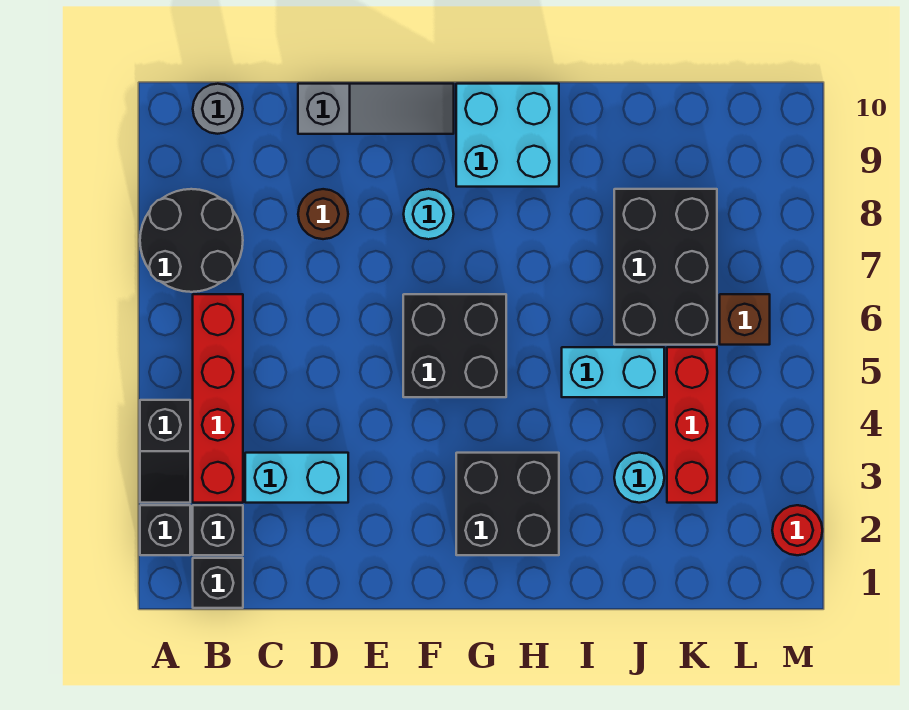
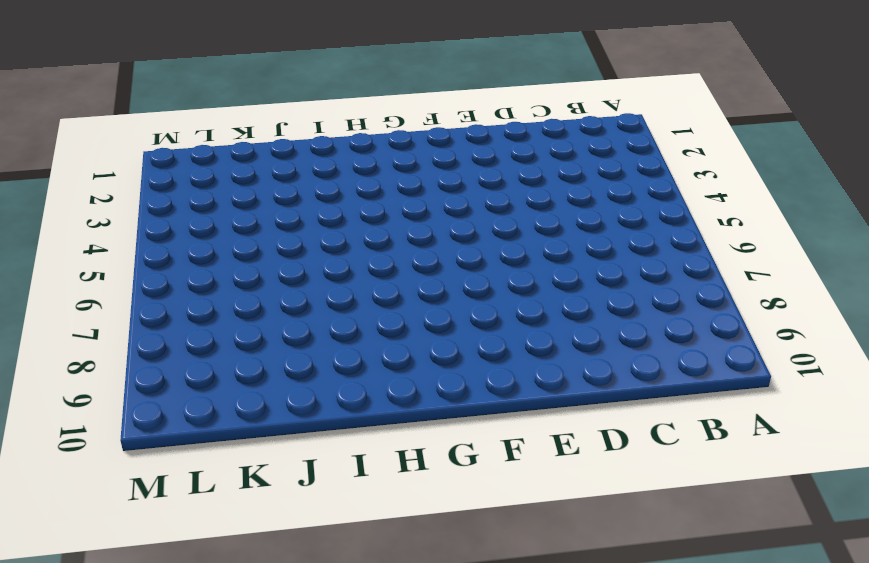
none -> black 1x1 brick [140,505,190,555]
none -> black 1x2 slope [140,400,190,503]
none -> black 2x2 round brick [140,189,243,292]

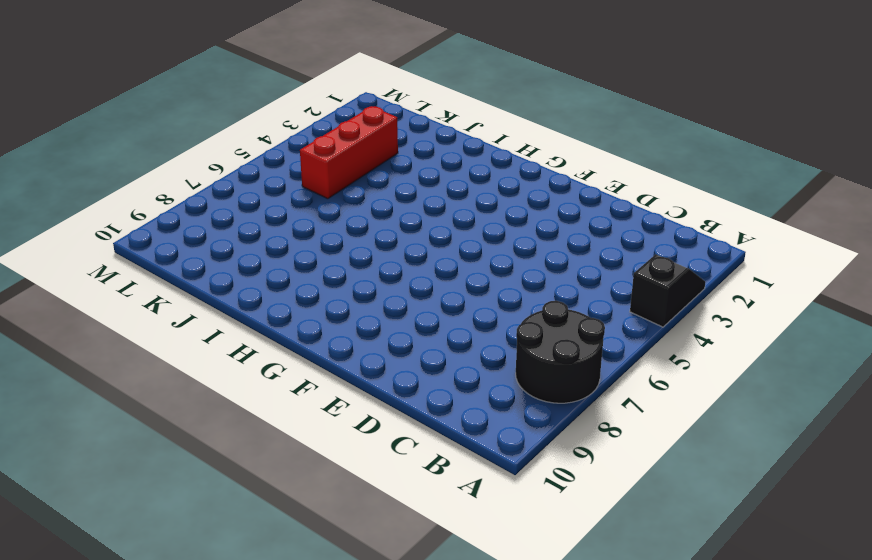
none -> black 1x1 brick [140,505,190,555]
none -> black 1x1 brick [193,558,243,608]
none -> black 1x1 brick [193,505,243,555]

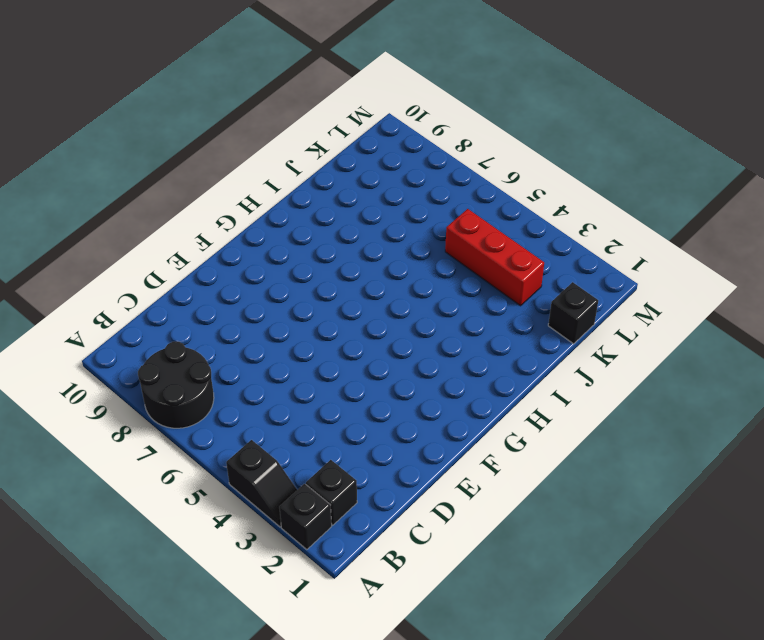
black 1x1 brick [548,282,598,344] -> black 1x1 brick moved to [193,558,243,608]
none -> red 1x4 brick [193,294,243,503]
none -> grey 1x1 round brick [193,84,243,134]
none -> cyan 1x2 brick [245,453,348,503]

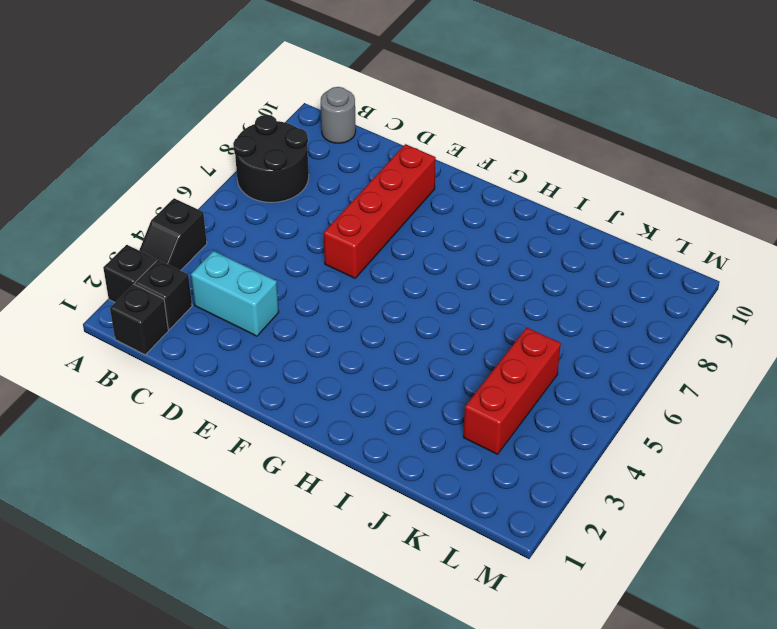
red 1x4 brick [324,144,436,278] -> red 1x4 brick moved to [193,294,243,503]
none -> brown 1x1 round brick [298,189,348,239]
none -> grey 1x3 slope [298,84,454,134]
none -> black 2x2 brick [403,294,506,397]

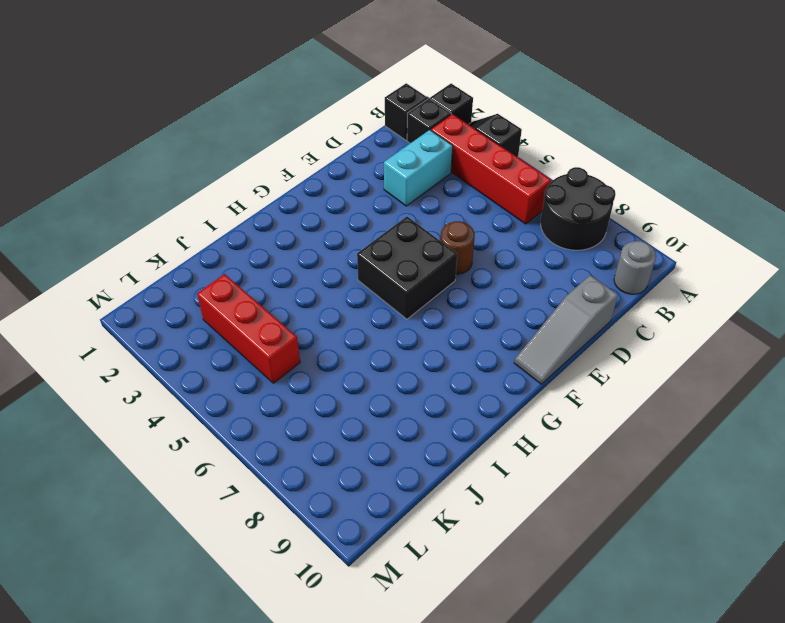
brown 1x1 round brick [440,221,475,274] -> brown 1x1 round brick moved to [298,189,348,239]
none -> cyan 1x1 round brick [404,189,454,239]
none -> black 2x2 brick [456,453,559,555]
none -> cyan 2x2 brick [456,84,559,187]

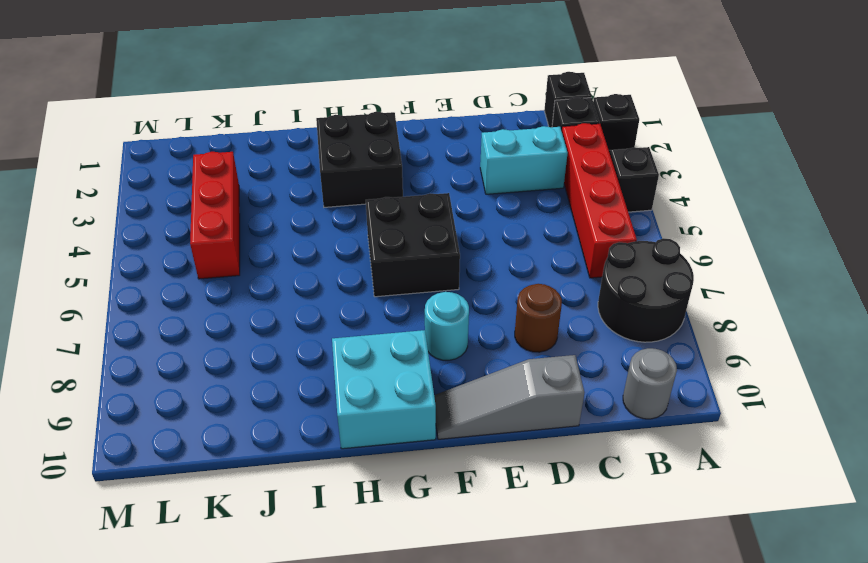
none -> cyan 1x2 brick [562,347,664,397]
none -> cyan 1x1 round brick [614,453,664,503]
none -> black 2x3 brick [614,189,717,345]

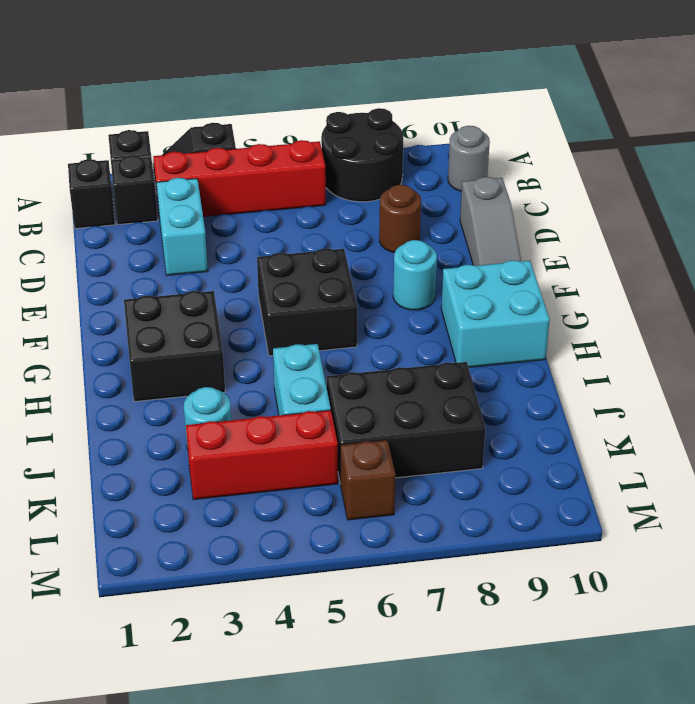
none -> red 1x1 round brick [772,505,822,555]

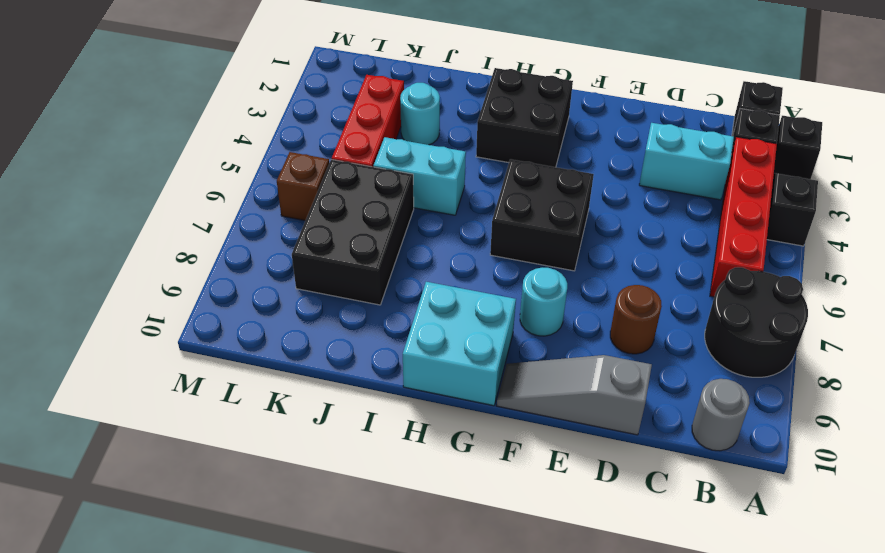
none -> red 1x1 round brick [772,505,822,555]

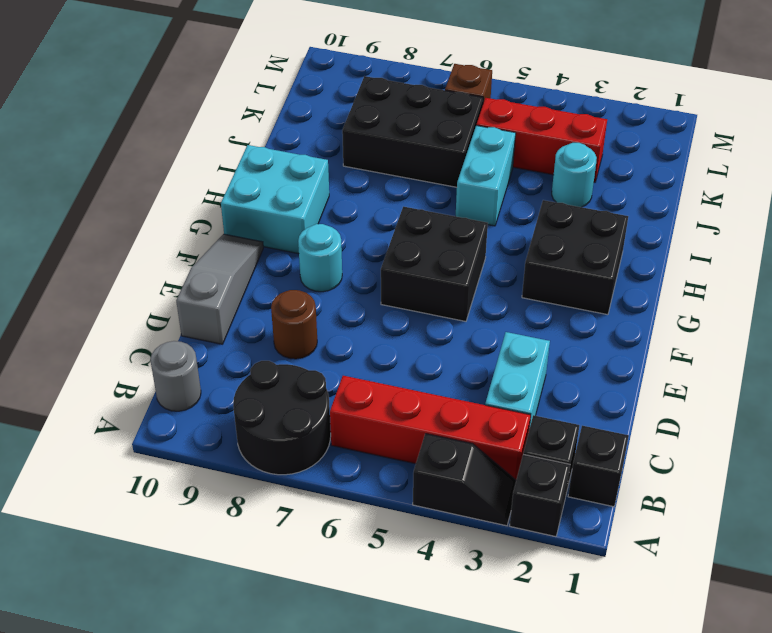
none -> red 1x1 round brick [772,505,822,555]

